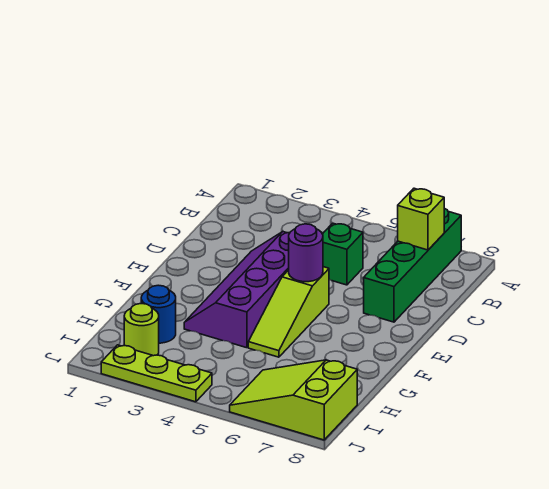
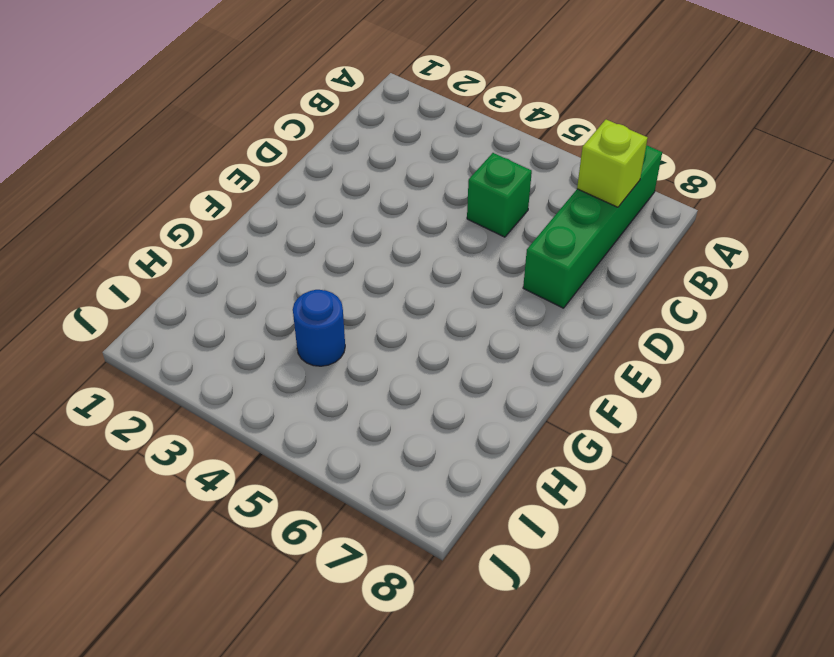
blue 1x1 round brick [293,290,345,366] -> blue 1x1 round brick moved to [141,285,176,343]
none -> purple 2x4 slope [184,232,290,348]
none -> lime 1x3 slope [248,267,329,357]

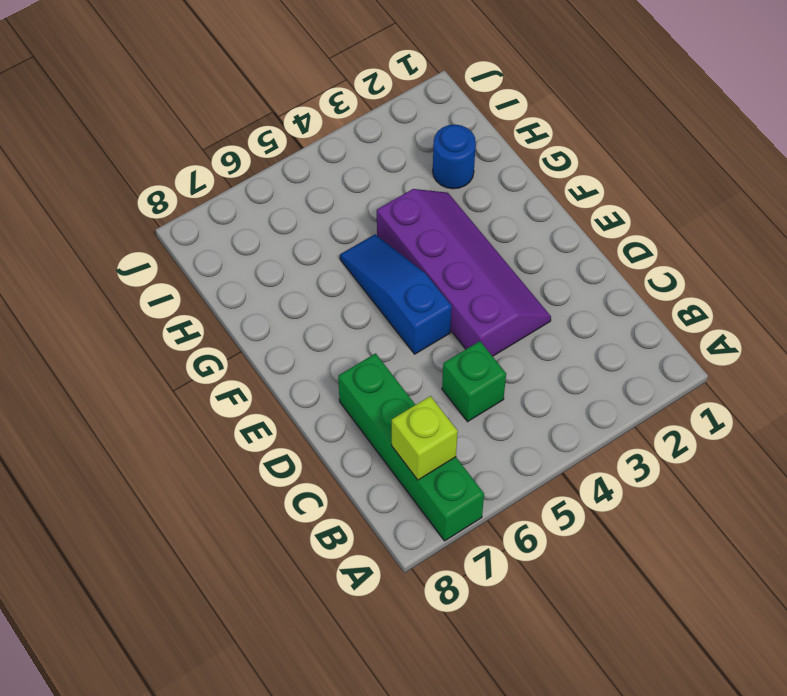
blue 1x3 slope [340,234,452,354] -> lime 1x3 slope [248,267,329,357]
none -> lime 1x1 round brick [124,304,159,356]
none -> lime 2x3 slope [230,360,357,440]

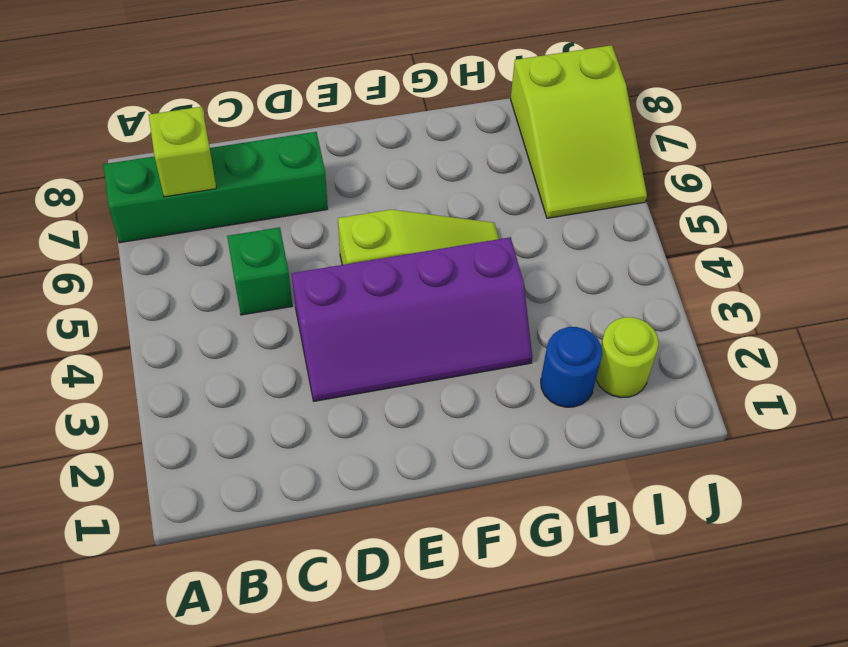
none -> lime 1x3 plate [101,345,212,402]
none -> purple 1x1 round brick [289,224,323,282]

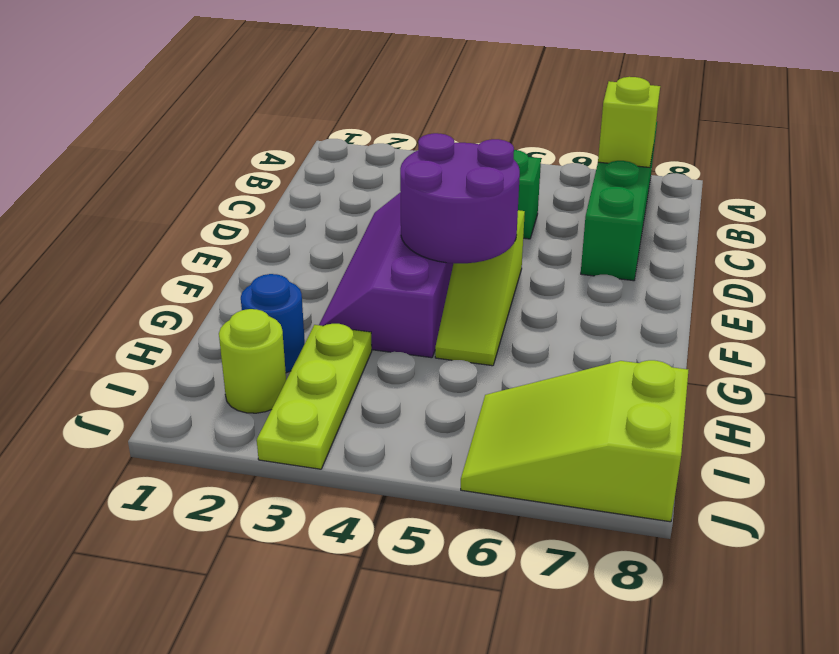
purple 2x2 round brick [400,133,520,263] -> purple 1x1 round brick [289,224,323,282]
lime 1x3 plate [257,324,372,469] -> lime 1x3 plate turned to [101,345,212,402]

